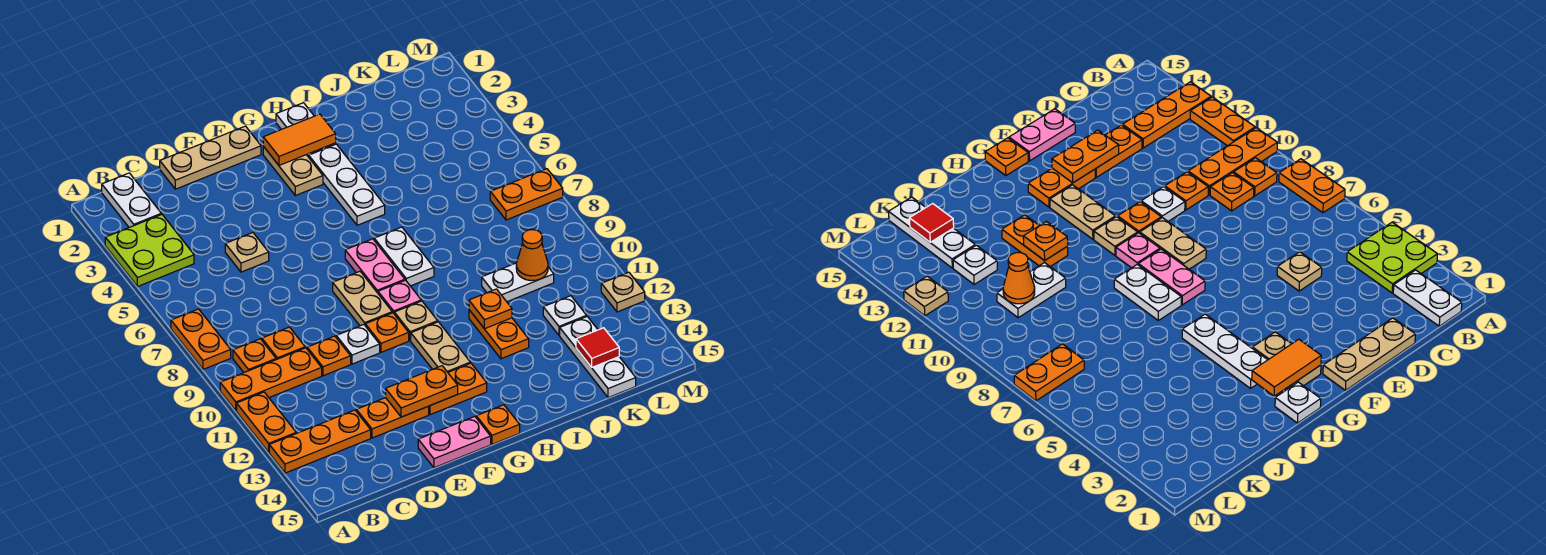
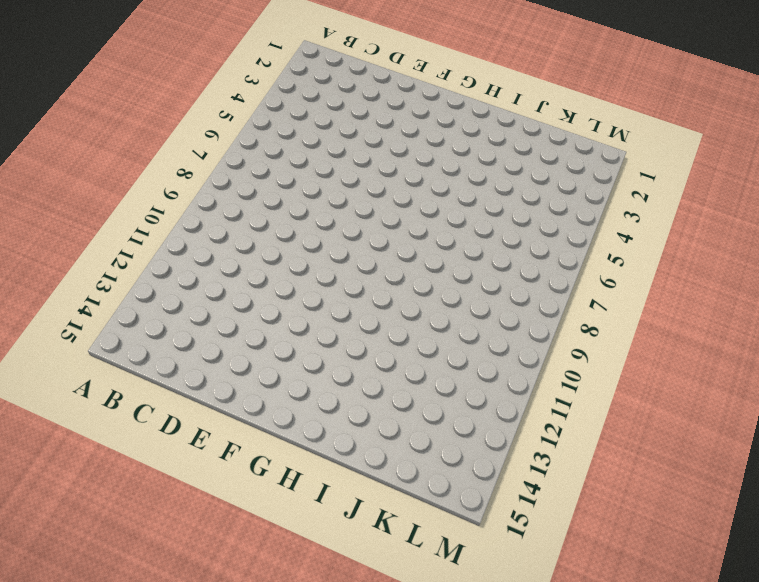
none -> lime 2x2 plate [105,214,194,287]
none -> orange 1x2 plate [171,309,231,369]
none -> orange 1x3 plate [220,348,322,411]
none -> orange 1x2 plate [237,392,296,452]

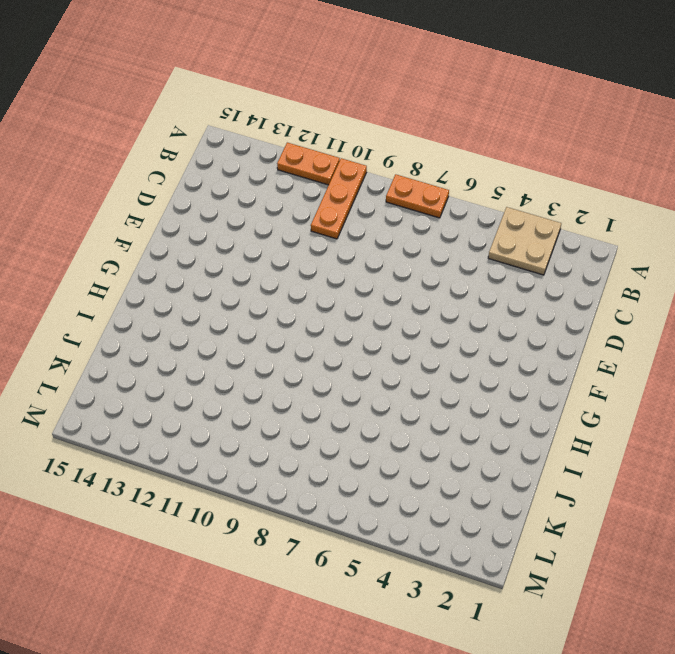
tan 2x2 plate [488,207,561,275] -> lime 2x2 plate [105,214,194,287]
none -> orange 1x3 plate [269,410,371,473]
none -> white 1x2 plate [102,173,161,227]
none -> orange 1x1 plate [233,339,276,372]
none -> orange 1x1 plate [262,327,305,360]

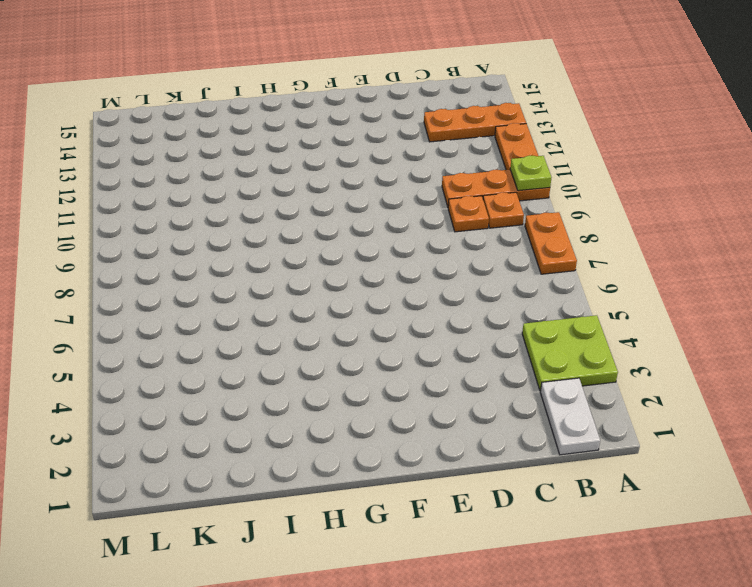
lime 1x1 plate [510,155,552,191] -> none
none -> tan 1x3 plate [160,126,261,189]
none -> tan 1x1 plate [225,233,269,272]
none -> orange 1x1 plate [307,336,351,376]
none -> orange 1x2 plate [356,398,429,438]

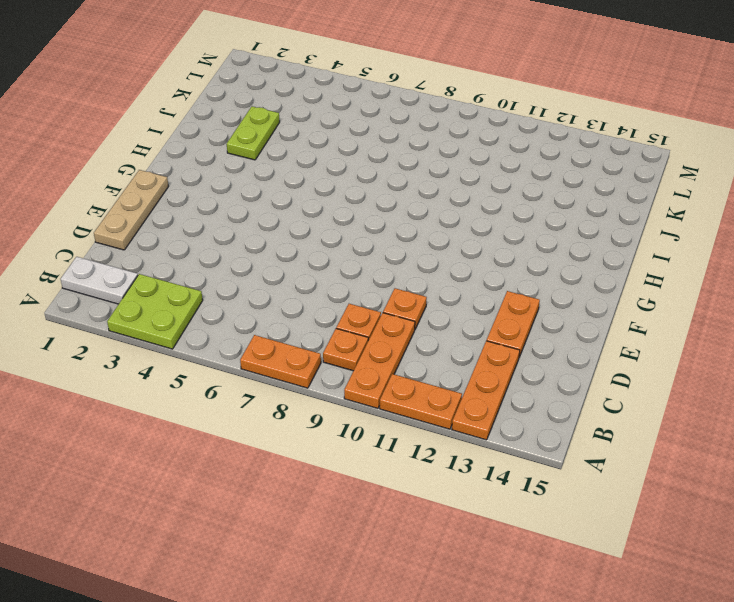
lime 1x2 plate [227,106,280,160] -> none
none -> tan 1x1 plate [225,233,269,272]
none -> white 1x1 plate [336,325,380,364]
none -> pink 1x2 plate [418,416,491,468]
none -> tan 1x2 plate [333,271,392,326]

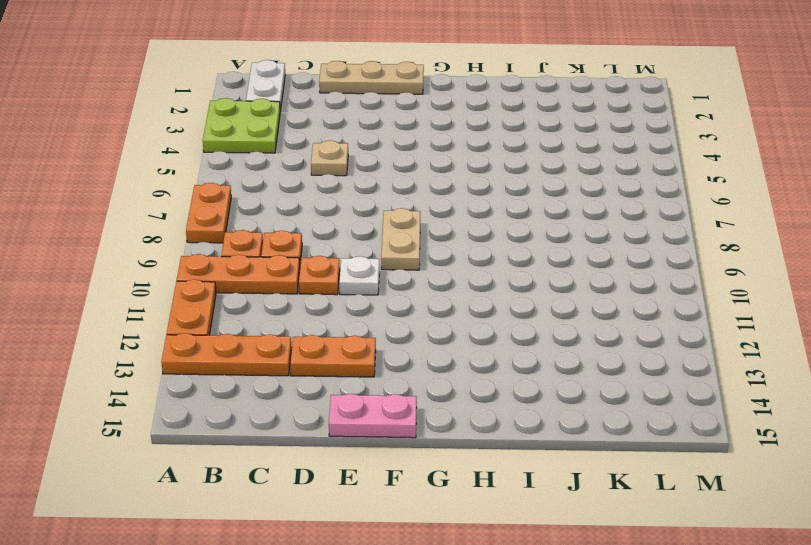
none -> orange 1x1 plate [365,313,409,352]
none -> orange 1x2 plate [429,363,487,415]
none -> tan 1x2 plate [263,147,323,196]
none -> pink 1x2 plate [345,239,405,293]

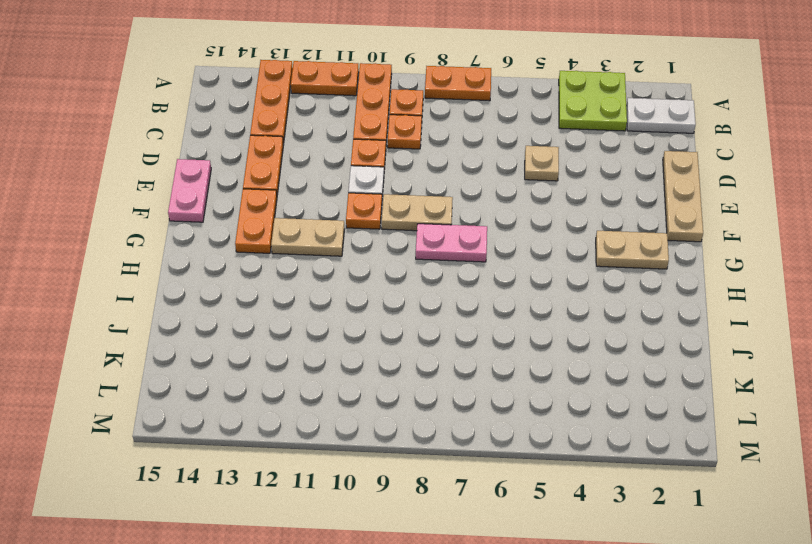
none -> pink 1x1 plate [378,280,421,313]
none -> tan 1x1 plate [394,301,438,341]
none -> orange 1x1 plate [476,405,520,444]
none -> white 1x1 plate [276,103,314,130]

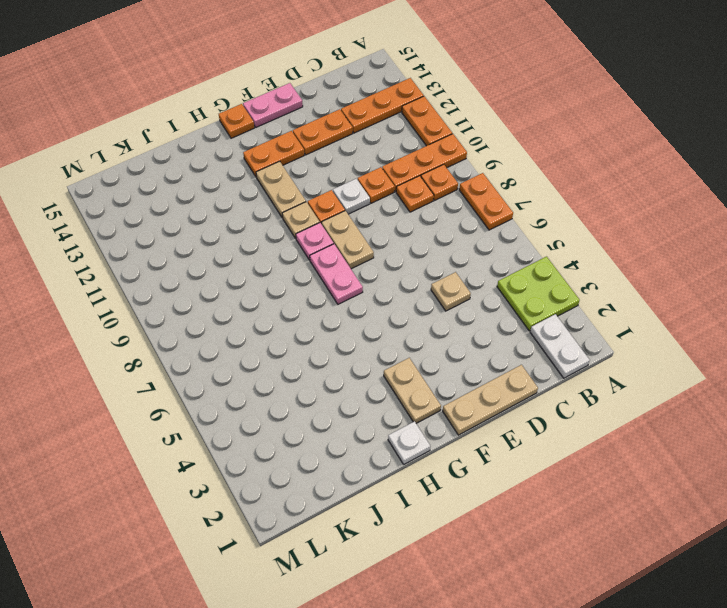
none -> white 1x3 plate [309,144,385,225]
none -> white 1x2 plate [374,227,434,286]
none -> orange 1x2 plate [469,310,529,359]
none -> white 1x2 plate [482,263,554,302]

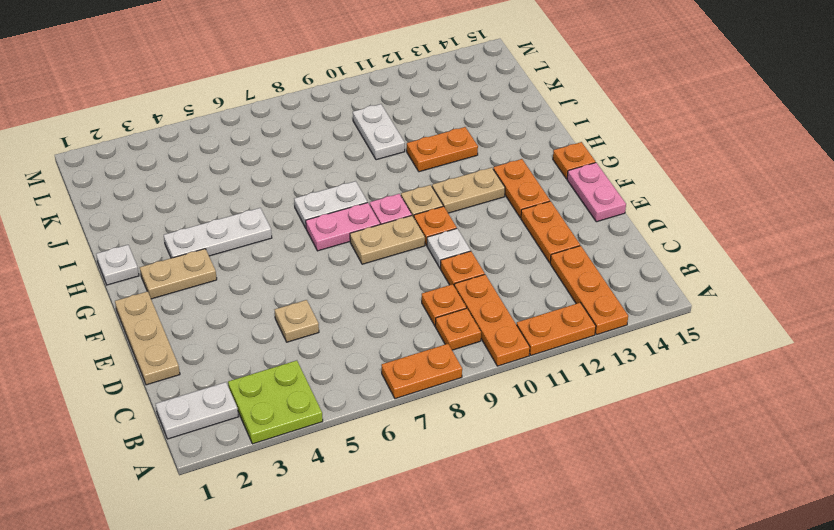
none -> white 1x1 plate [543,296,587,335]
none -> white 1x3 plate [560,317,636,398]
none -> orange 1x2 plate [490,169,563,220]
none -> tan 1x1 plate [601,272,645,312]

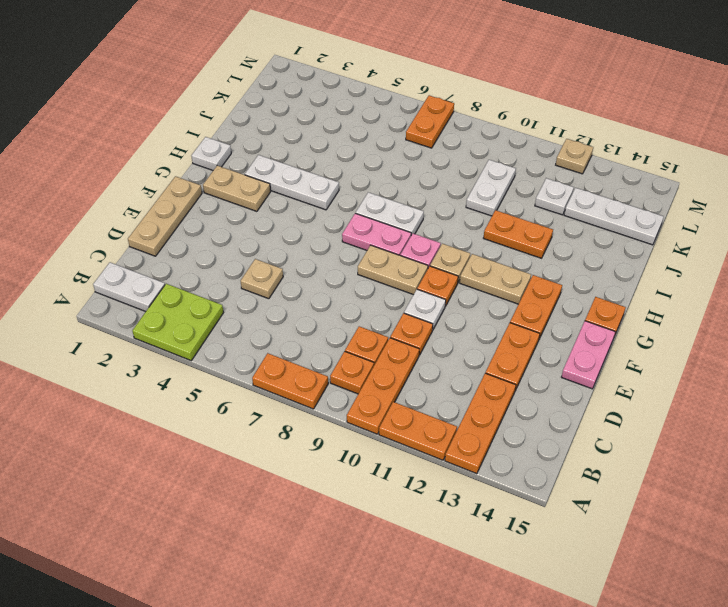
none -> orange 1x2 plate [386,366,458,417]
none -> orange 1x2 tile [263,114,336,165]
none -> orange 1x1 plate [469,289,512,329]
none -> orange 1x1 cone [516,230,548,281]

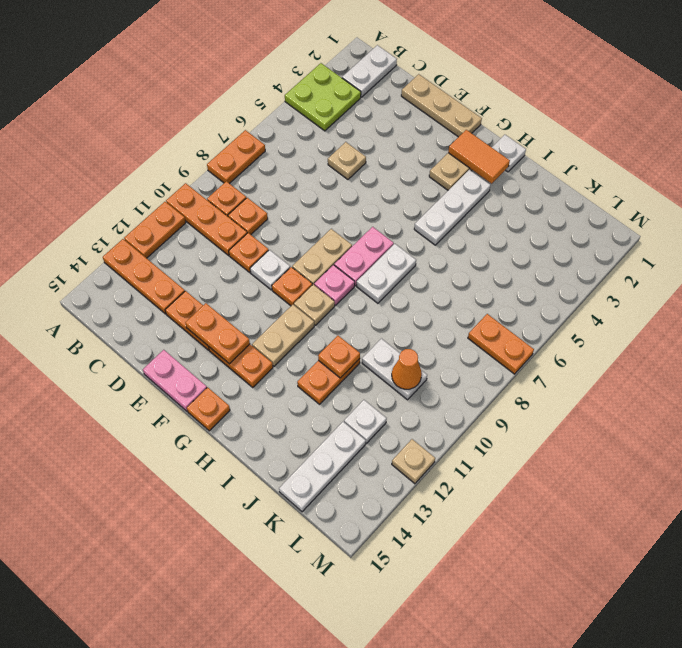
none -> red 1x1 tile [576,328,619,367]

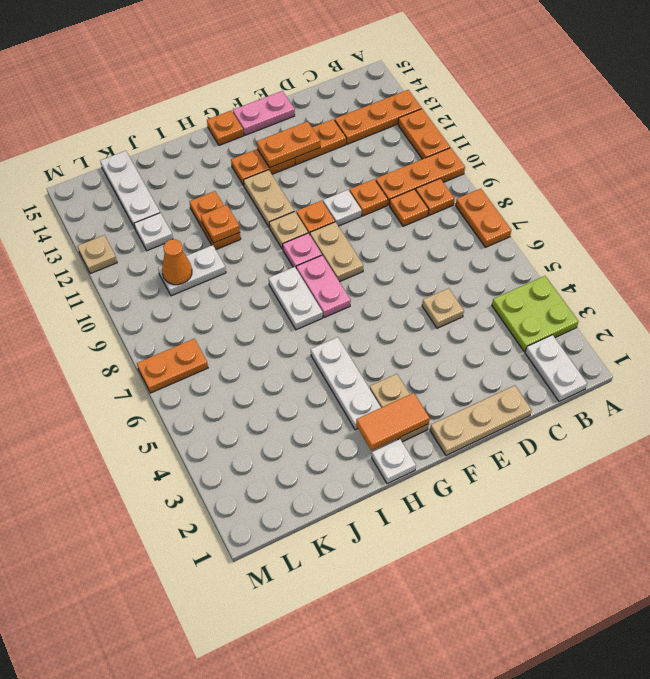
none -> red 1x1 tile [576,328,619,367]

